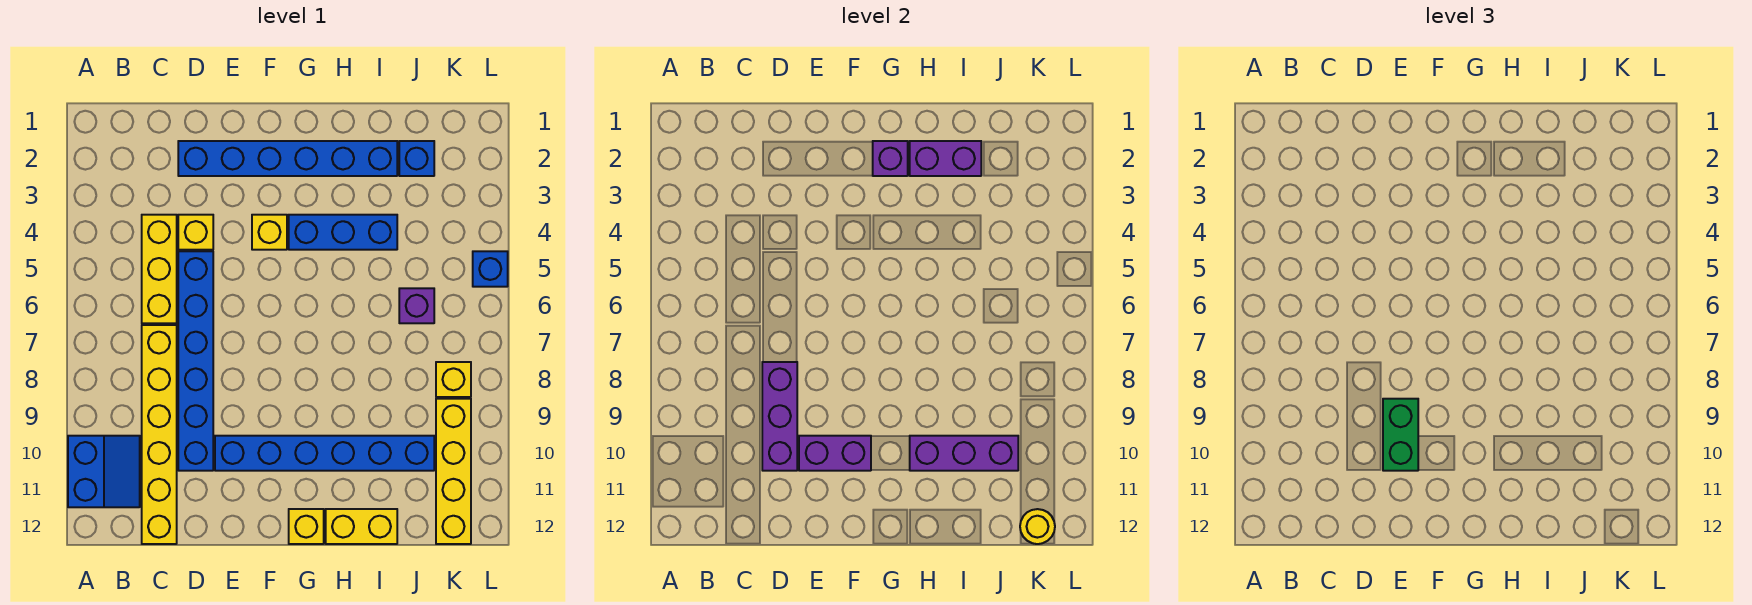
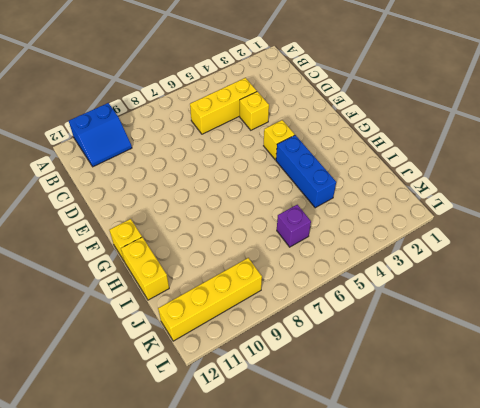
none -> yellow 1x6 brick [142,325,177,544]
none -> blue 1x6 brick [178,141,397,176]
none -> blue 1x6 brick [178,251,213,471]

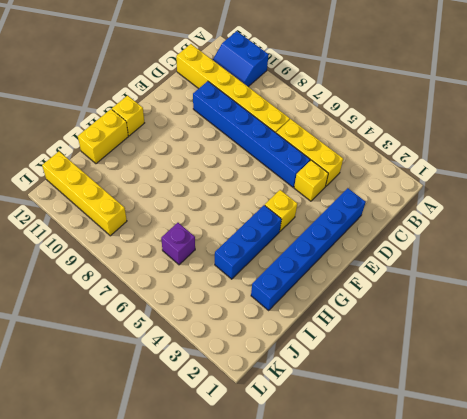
none -> blue 1x6 brick [215,436,434,471]
none -> blue 1x1 brick [399,141,434,176]
none -> yellow 1x1 brick [436,362,471,397]

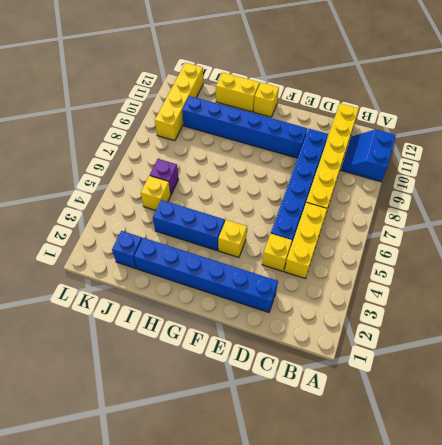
yellow 1x1 brick [141,176,171,210] -> yellow 1x1 brick moved to [436,362,471,397]
none -> blue 1x1 brick [473,251,508,287]
none -> purple 1x3 brick [762,362,797,471]
none -> purple 1x2 brick [799,436,871,471]

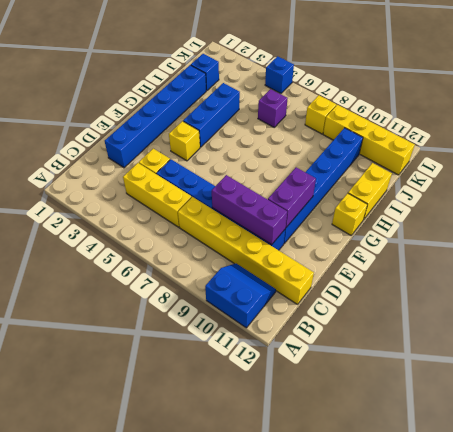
none -> purple 1x1 brick [873,141,908,176]
none -> purple 1x2 brick [910,141,981,176]
none -> purple 1x3 brick [910,436,1018,471]

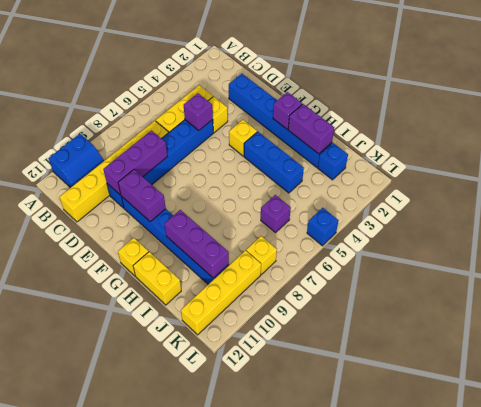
purple 1x1 brick [184,93,213,131] -> none
none -> yellow 1x1 round brick [1020,509,1055,544]
none -> green 1x2 brick [1383,399,1418,471]

